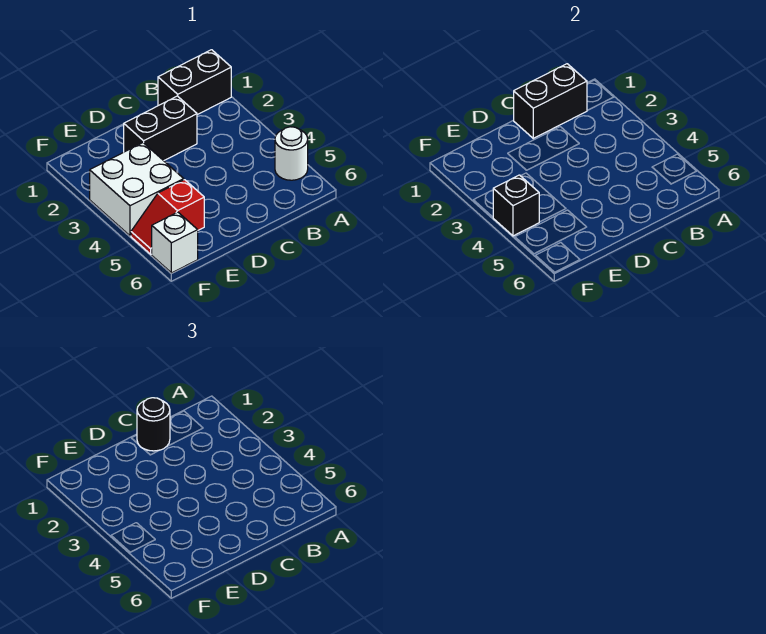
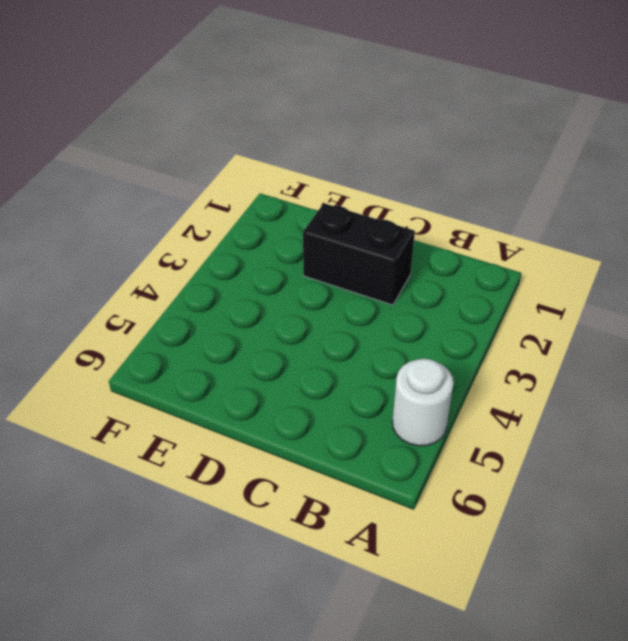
none -> black 1x2 brick [158,50,231,115]
none -> white 2x2 brick [90,143,184,236]

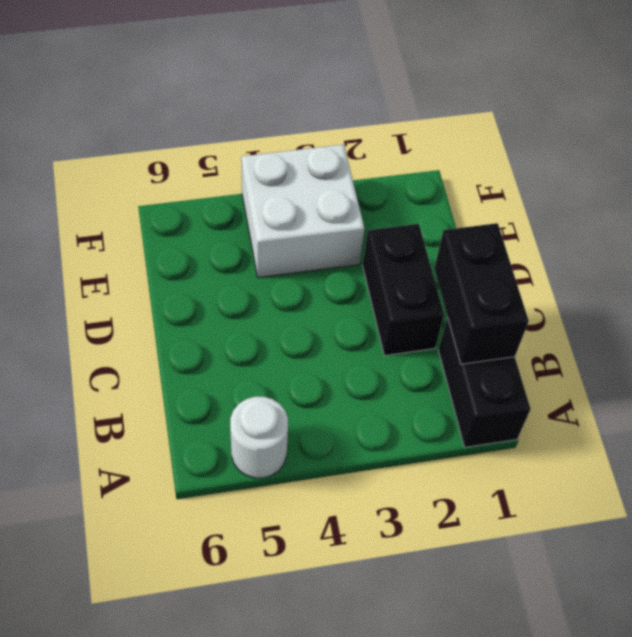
none -> red 1x2 slope [131,180,204,254]
none -> white 1x1 brick [152,212,198,273]

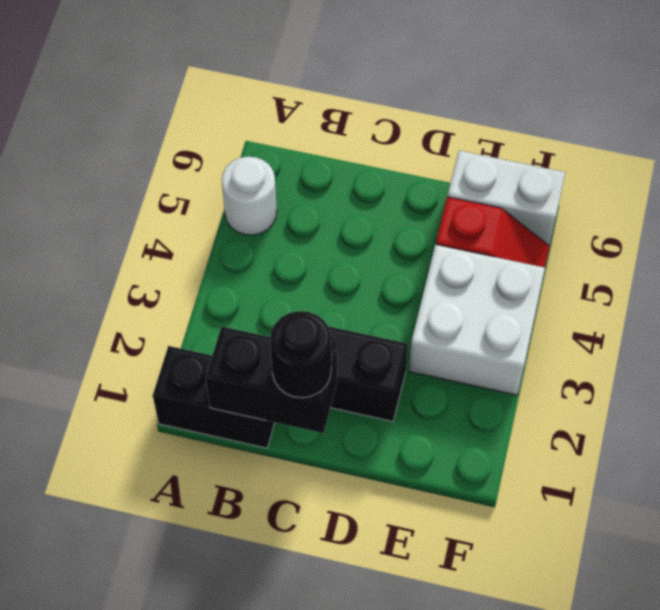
white 1x2 brick [447,151,565,246] -> white 1x1 brick [152,212,198,273]
none -> black 1x1 brick [493,175,539,236]

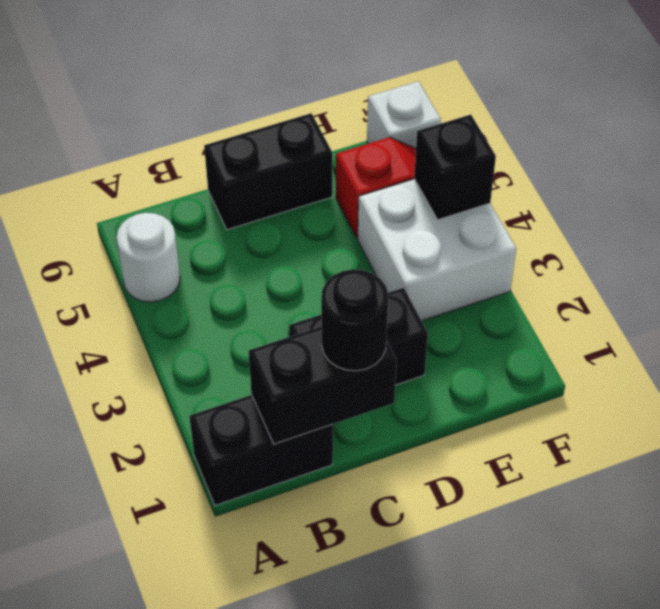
black 1x2 brick [204,113,332,230] -> none

